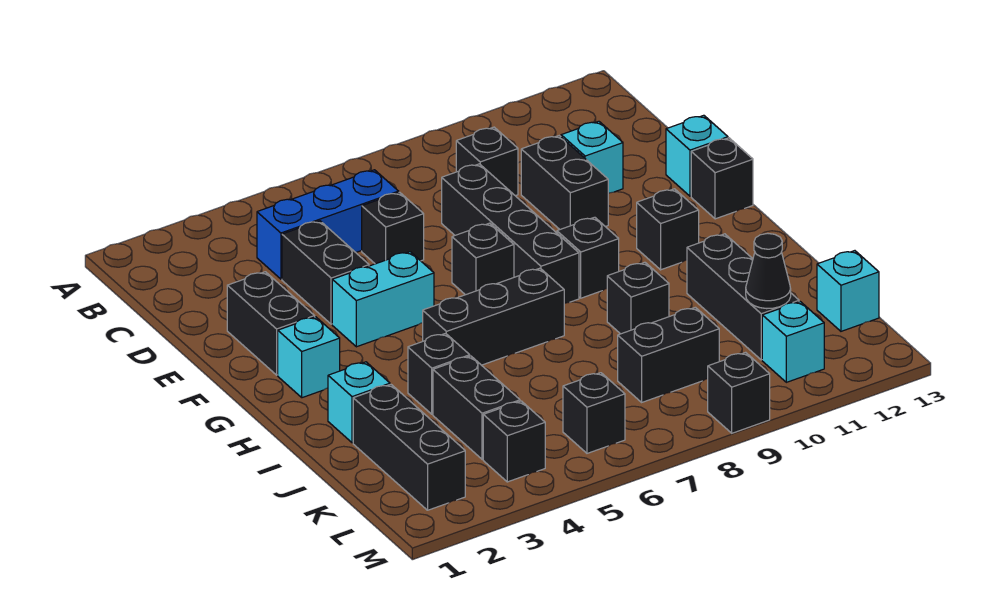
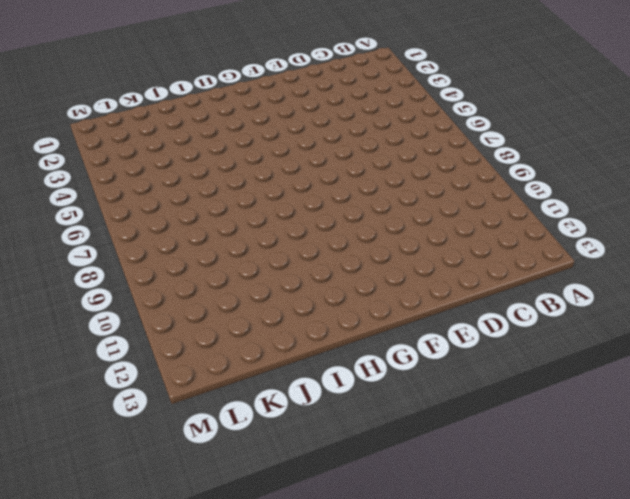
none -> blue 1x3 brick [257,170,399,279]
none -> black 1x1 brick [456,127,518,196]
none -> black 1x2 brick [282,221,369,324]

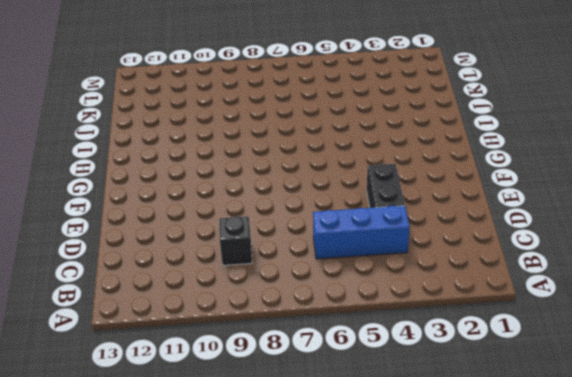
none -> black 1x1 brick [362,192,424,264]
none -> black 1x4 brick [442,164,579,304]
none -> black 1x2 brick [521,136,608,229]

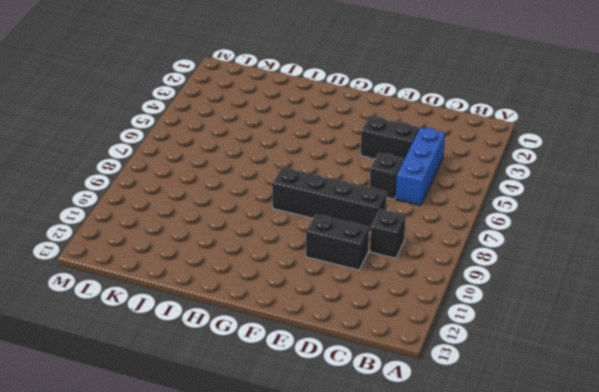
none -> cyan 1x1 brick [561,121,623,194]
none -> black 1x2 brick [227,272,315,375]
none -> cyan 1x1 brick [666,115,728,196]

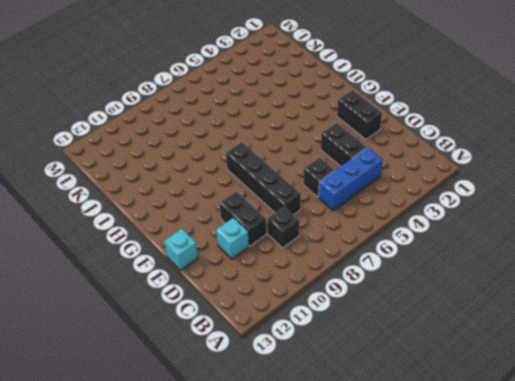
none -> cyan 1x2 brick [332,252,434,347]
none -> black 1x1 brick [452,223,514,295]
none -> black 1x1 brick [691,138,753,219]

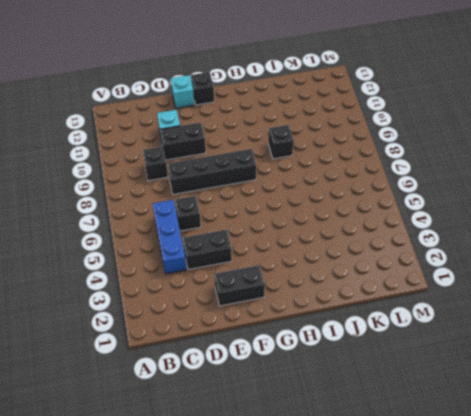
none -> cyan 1x2 brick [332,252,434,347]
none -> black 1x1 brick [452,223,514,295]
none -> cyan 1x1 brick [278,317,340,398]

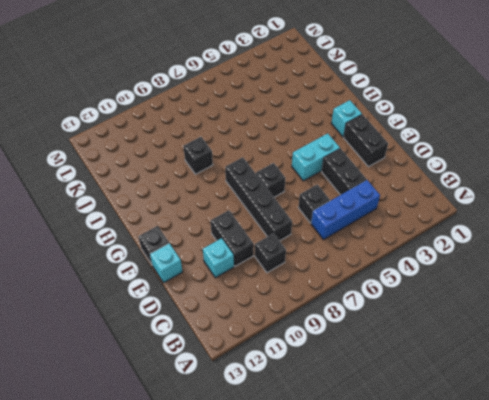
none -> black 1x1 brick [557,217,619,298]
none -> black 1x1 brick [637,189,699,270]
none -> black 1x3 brick [423,268,564,365]

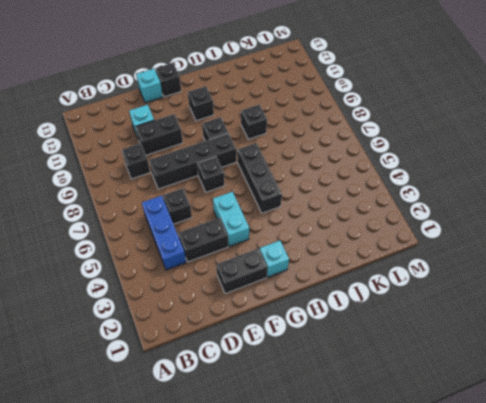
none -> cyan 1x1 brick [328,362,390,443]
none -> black 1x1 brick [408,333,470,414]
none -> black 1x3 brick [687,234,799,360]

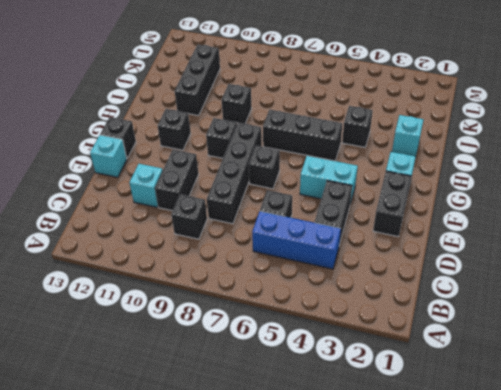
none -> black 1x3 brick [353,385,465,510]
none -> black 1x2 brick [433,356,520,459]
none -> black 1x2 brick [618,307,719,402]

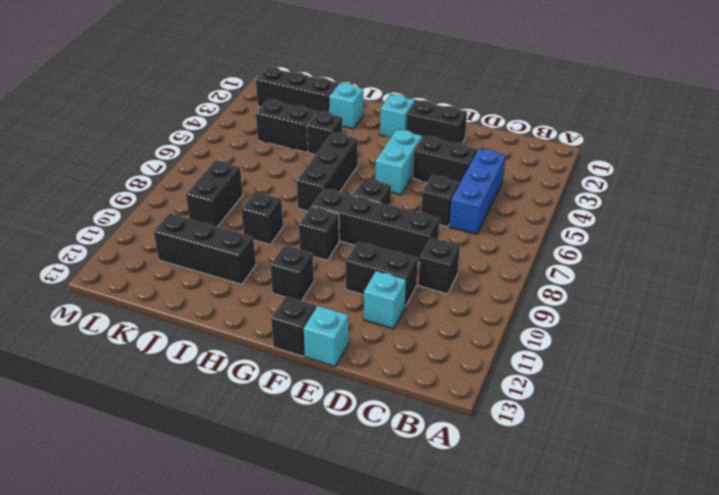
none -> cyan 1x1 brick [817,251,879,331]
none -> black 1x1 brick [483,401,545,482]
none -> black 1x1 brick [563,373,625,453]

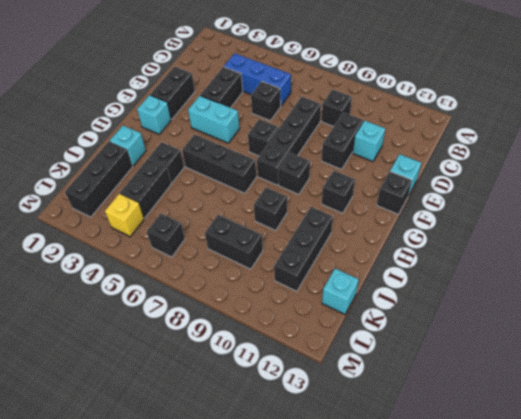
yellow 1x1 brick [105,194,144,237] -> black 1x1 brick [483,401,545,482]
none -> cyan 1x1 brick [762,302,824,382]
none -> black 1x1 brick [708,352,770,433]
none -> black 1x1 cone [746,233,791,309]

